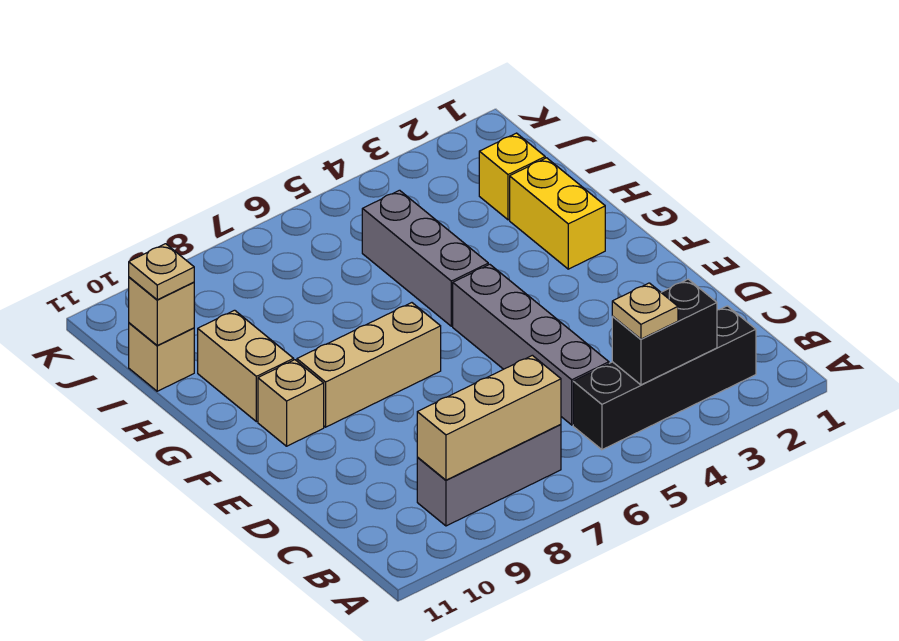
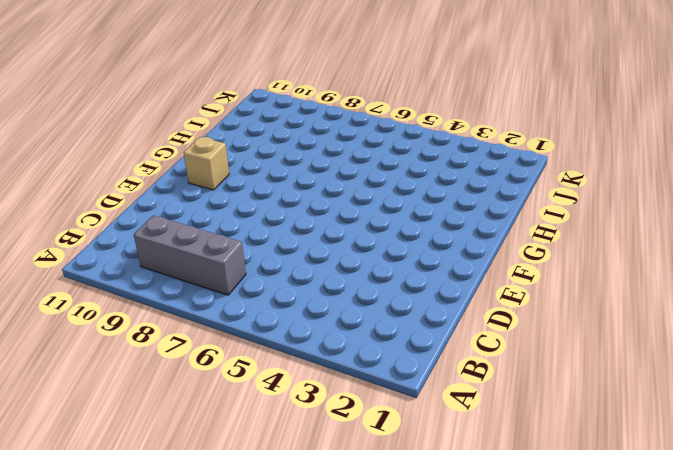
none -> black 1x4 brick [573,306,756,450]
none -> grey 1x4 brick [453,264,609,425]
none -> tan 1x3 brick [297,303,441,427]

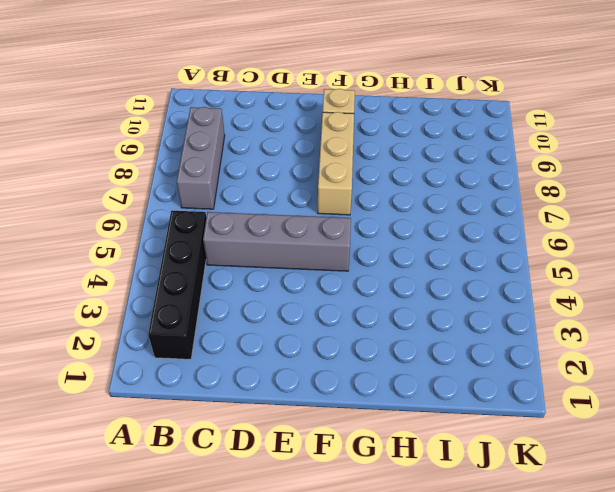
none -> yellow 1x2 brick [510,158,605,269]
none -> grey 1x3 brick [362,190,488,326]
none -> tan 1x2 brick [198,310,294,422]

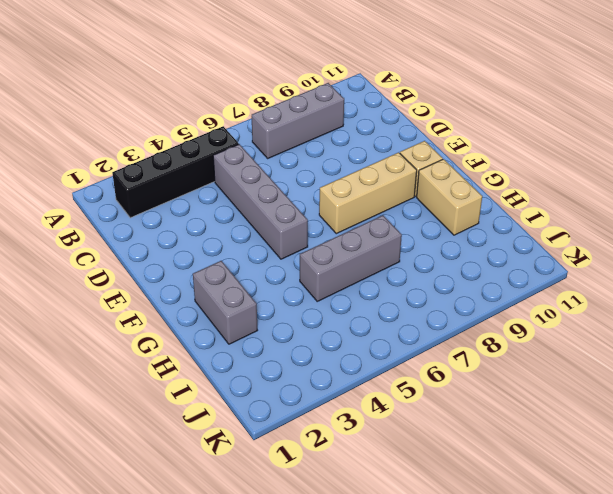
grey 1x2 brick [193,261,258,344] -> yellow 1x2 brick [510,158,605,269]
grey 1x3 brick [300,215,402,301] -> grey 1x3 brick turned to [362,190,488,326]
none -> yellow 1x1 brick [479,133,545,220]
none -> tan 1x1 brick [129,323,194,391]
none -> black 1x2 brick [612,279,717,385]

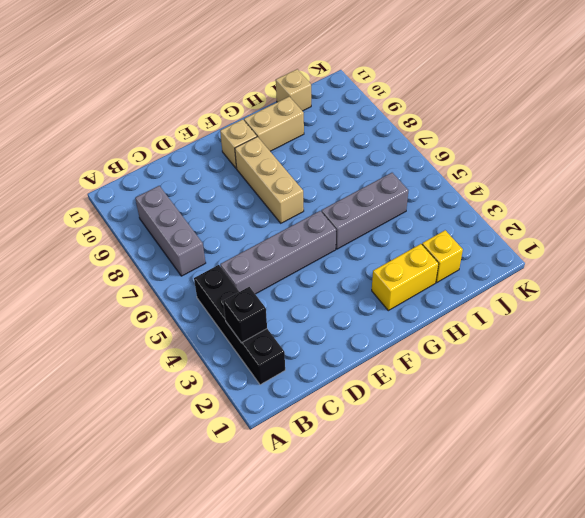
black 1x1 brick [223,287,267,343] -> black 1x2 brick [612,279,717,385]
none -> tan 1x3 brick [417,355,561,480]
none -> tan 1x1 brick [129,277,194,345]
none -> tan 1x1 plate [612,283,678,339]

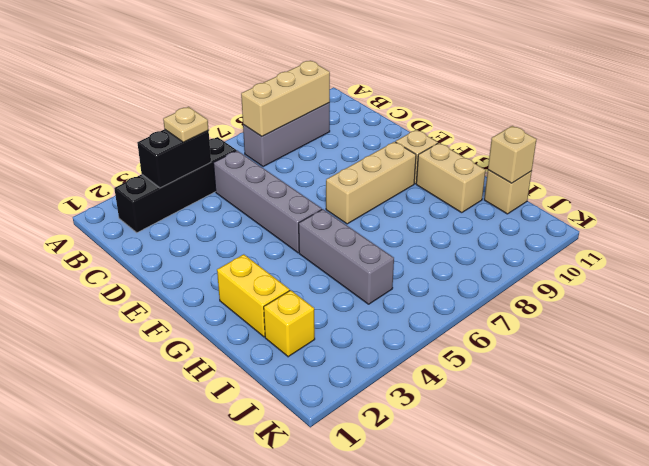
none -> tan 1x1 plate [129,244,194,300]

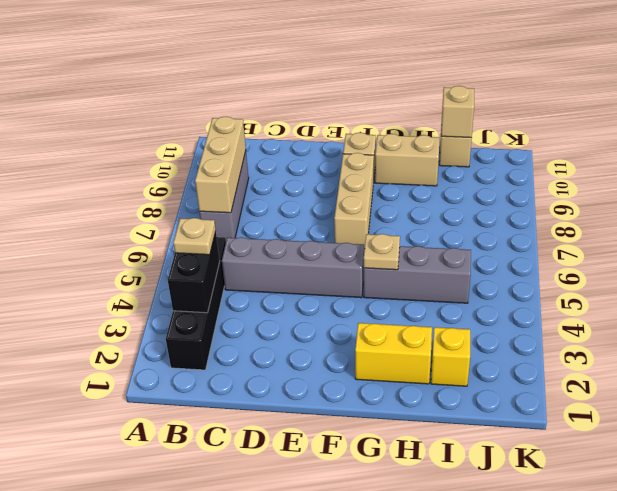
tan 1x1 plate [364,234,400,270] -> tan 1x1 plate moved to [129,244,194,300]

